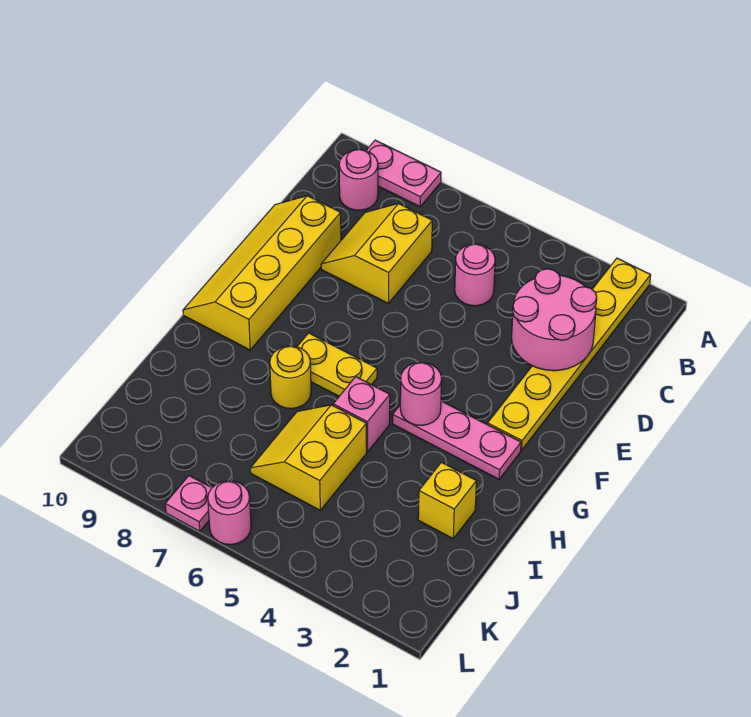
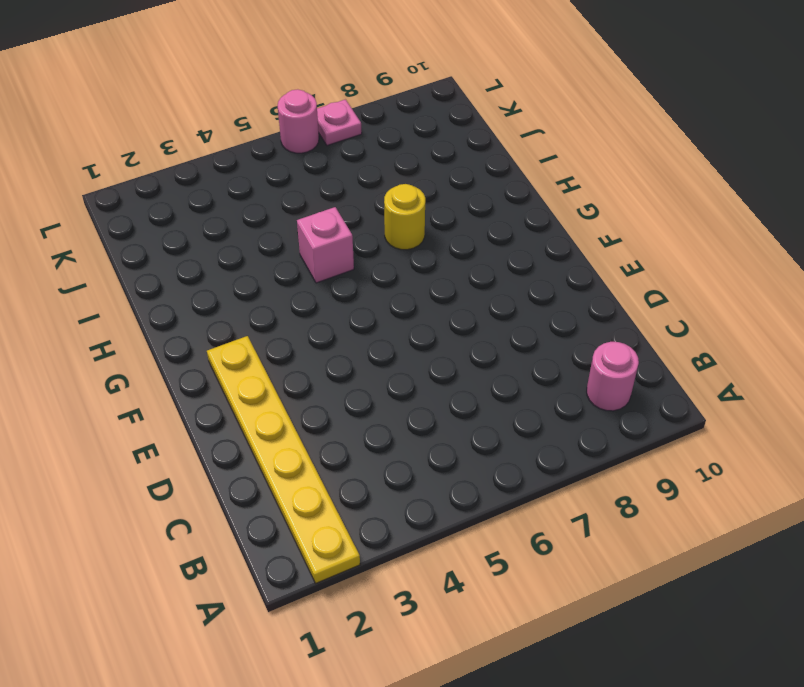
none -> pink 1x2 plate [366,140,441,207]
none -> pink 1x1 round brick [455,244,495,306]
none -> yellow 2x2 slope [321,204,432,304]

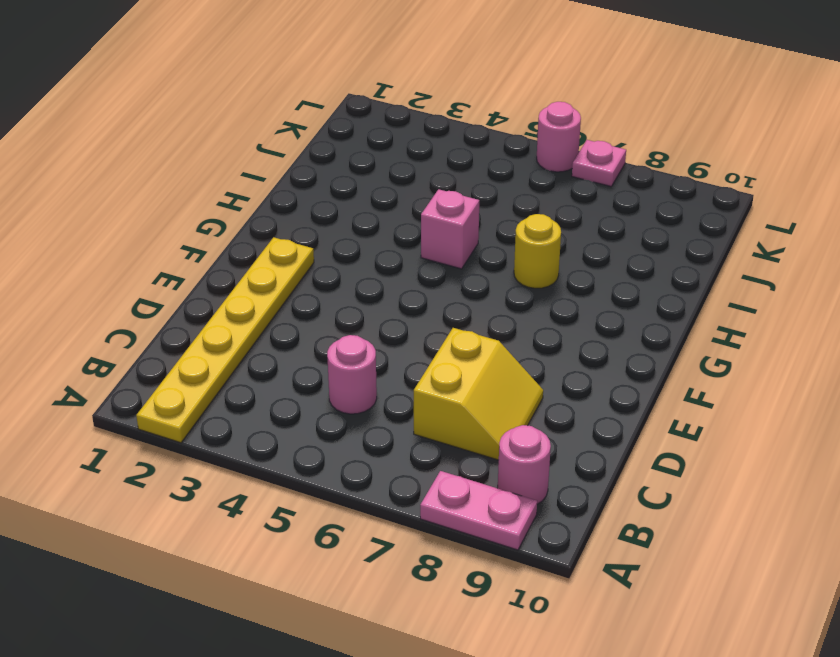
none -> yellow 2x4 slope [183,196,341,350]
none -> pink 1x3 plate [393,401,521,479]
none -> yellow 1x2 plate [297,333,377,396]

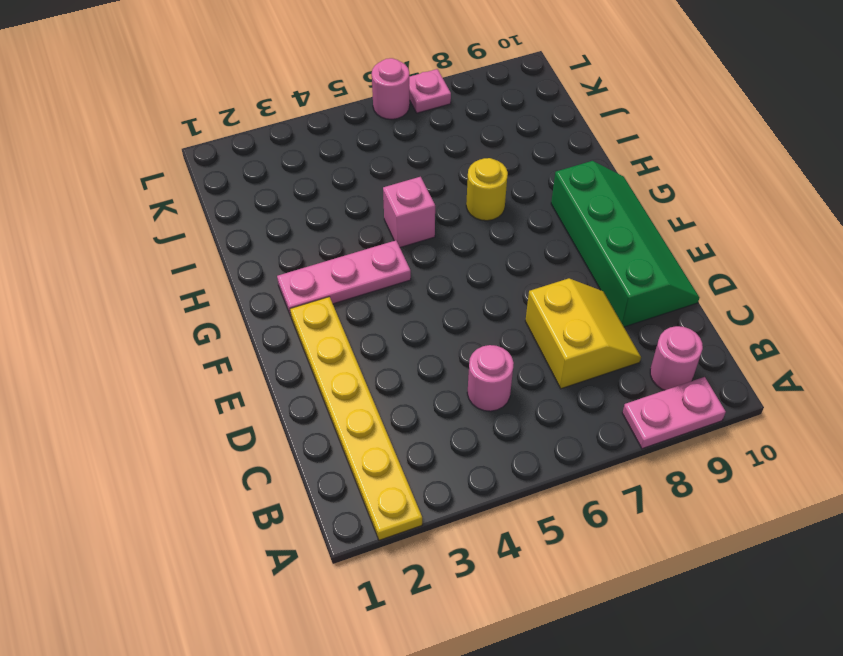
green 2x4 slope [551,161,700,327] -> yellow 2x4 slope [183,196,341,350]
none -> yellow 1x2 plate [297,333,377,396]
none -> yellow 1x1 brick [418,462,476,539]
none -> yellow 2x2 slope [250,405,367,510]

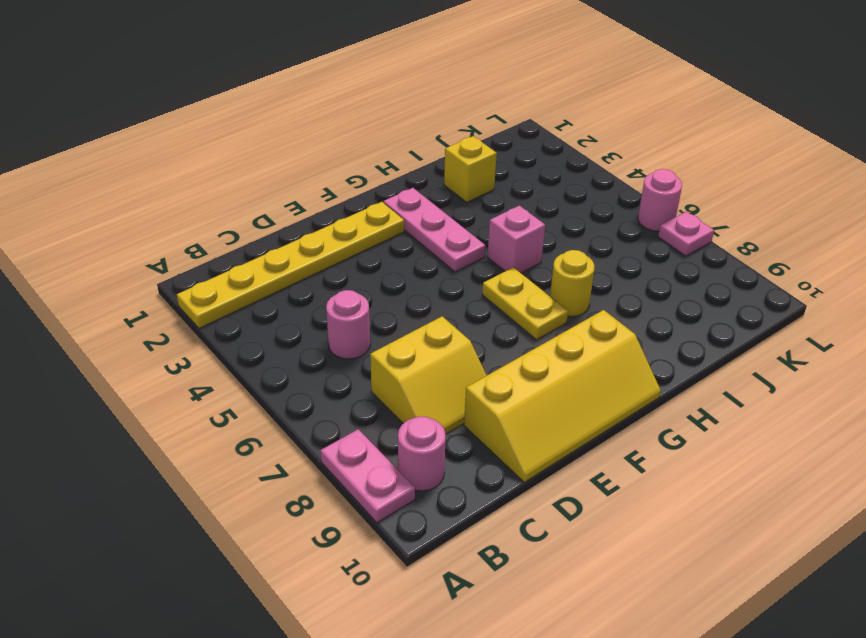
none -> yellow 2x2 slope [250,405,367,510]
none -> pink 2x2 round brick [512,269,597,371]
none -> pink 1x1 round brick [400,362,442,425]

